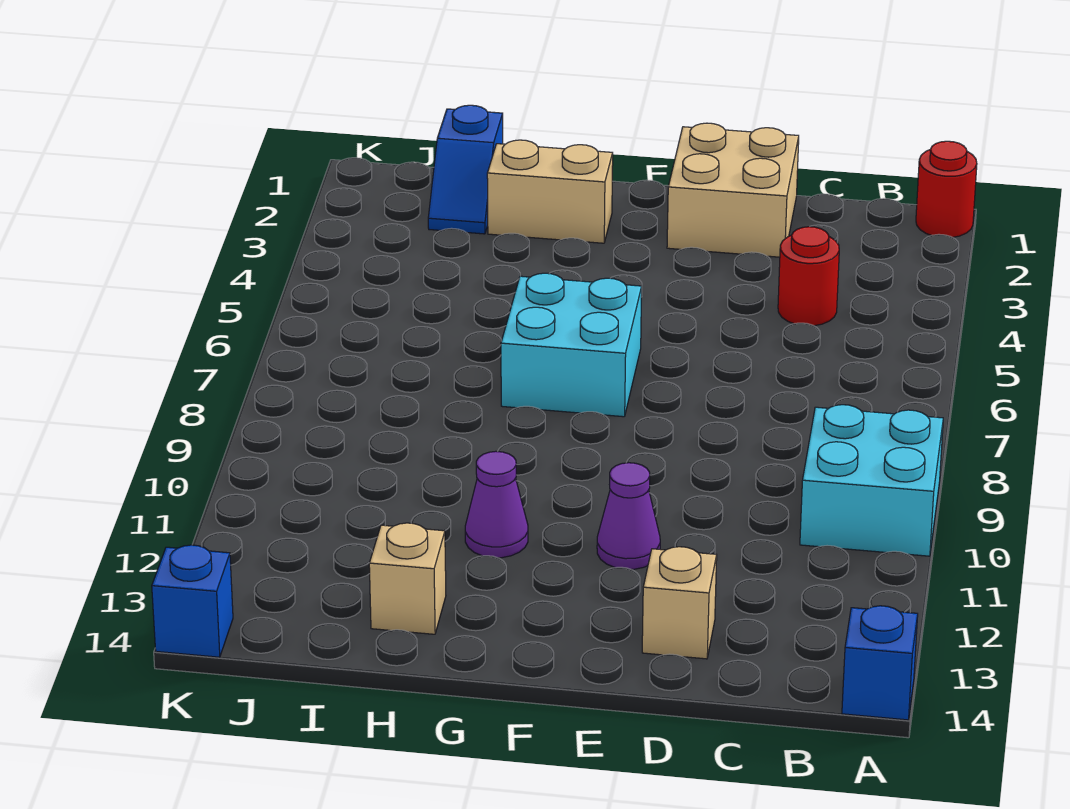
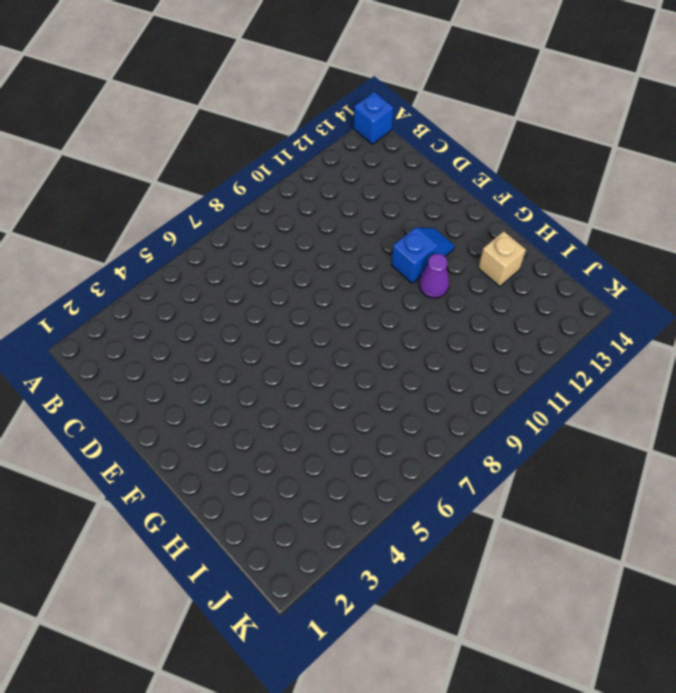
blue 1x2 slope [392,228,455,283] -> blue 1x2 slope moved to [428,105,503,234]
none -> red 1x1 round brick [916,141,977,237]
none -> cyan 2x2 brick [800,405,943,556]
none -> red 1x1 round brick [778,227,839,326]

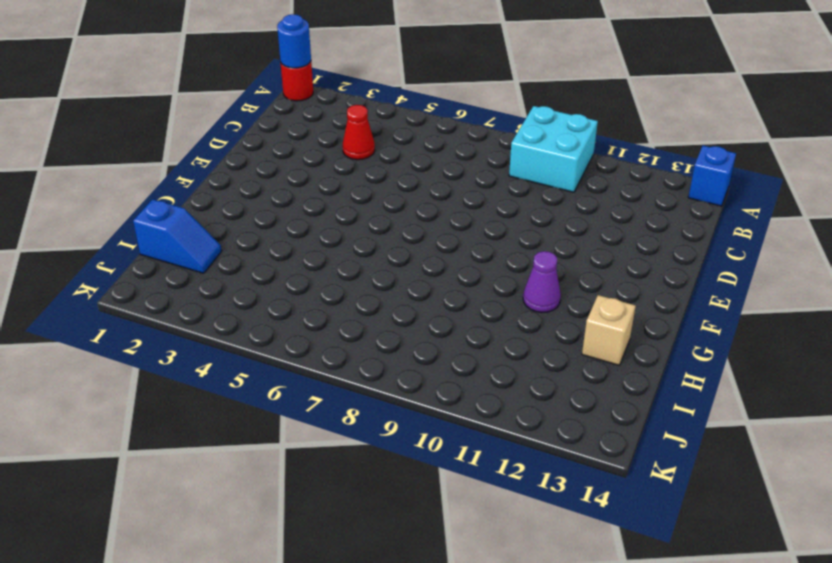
blue 1x1 round brick [277,14,311,68] -> none
red 1x1 cone [343,105,375,160] -> red 1x1 round brick [778,227,839,326]
none -> tan 2x2 brick [667,123,799,257]
none -> tan 1x1 brick [642,547,717,659]
none -> purple 1x1 cone [597,463,660,569]

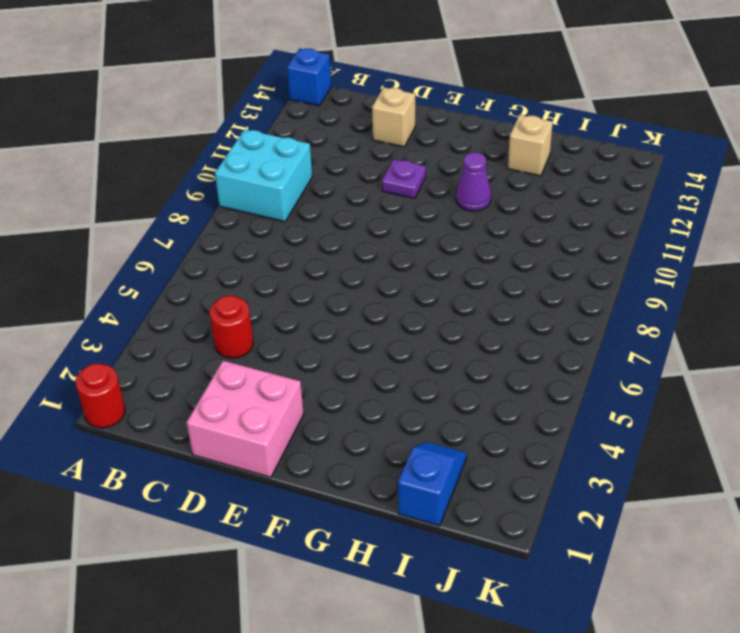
pink 2x2 brick [186,361,304,477] -> tan 2x2 brick [667,123,799,257]
purple 1x1 plate [382,159,426,198] -> purple 1x1 cone [597,463,660,569]
none -> cyan 2x2 brick [501,273,642,417]
none -> tan 1x2 brick [487,140,613,243]
none -> blue 1x1 brick [152,545,233,657]

